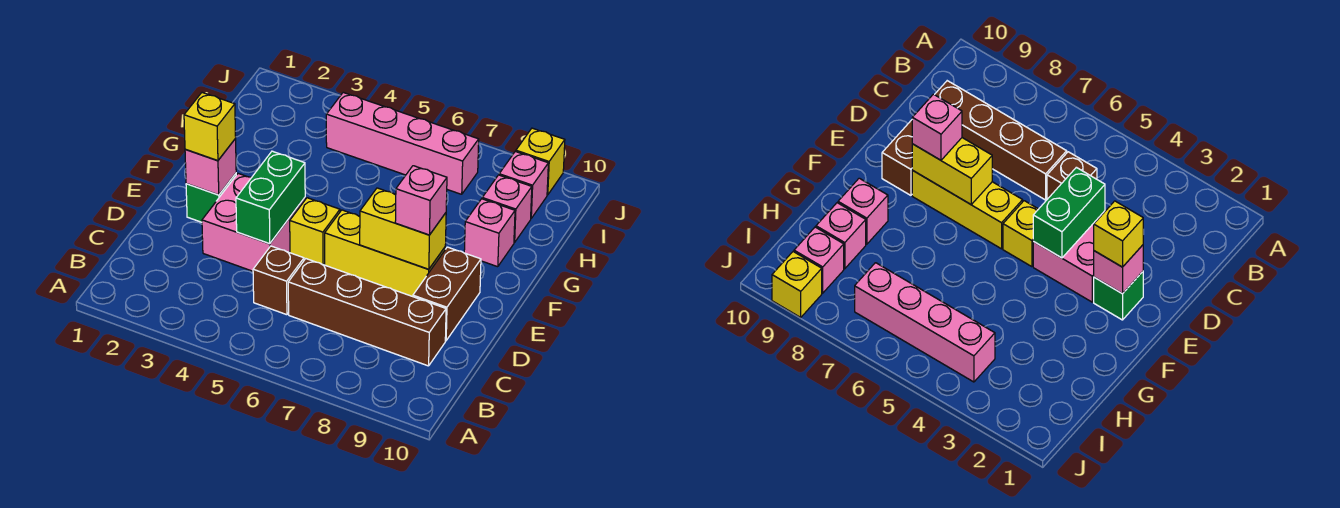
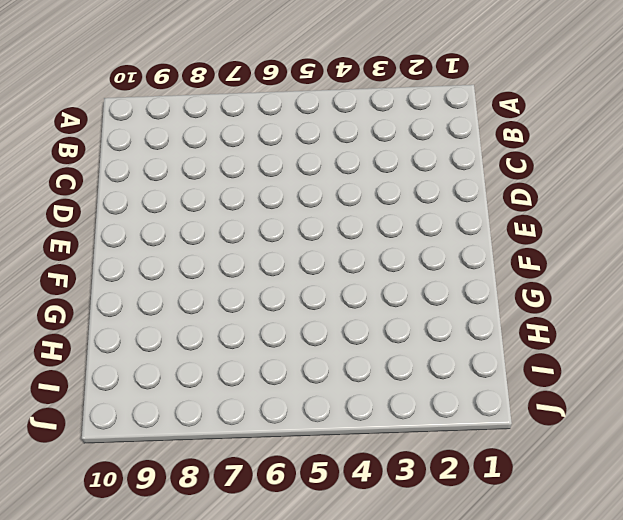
none -> brown 1x1 brick [253,246,304,315]
none -> brown 1x4 brick [288,259,446,366]
none -> pink 2x2 brick [202,174,305,271]

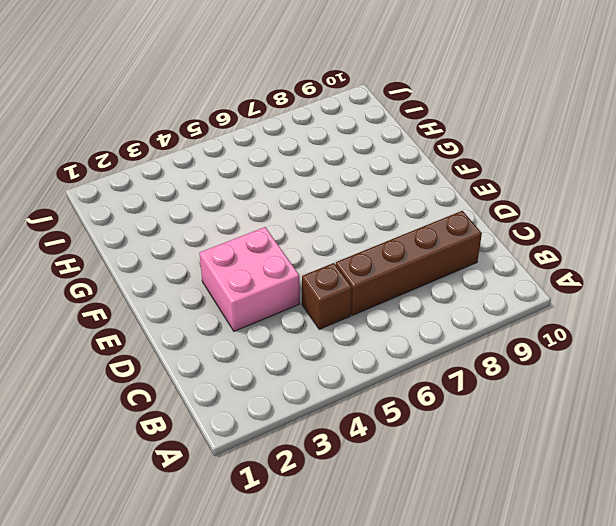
none -> brown 1x2 brick [413,247,481,341]
none -> green 1x1 brick [186,173,236,222]
none -> yellow 1x1 brick [290,198,340,265]

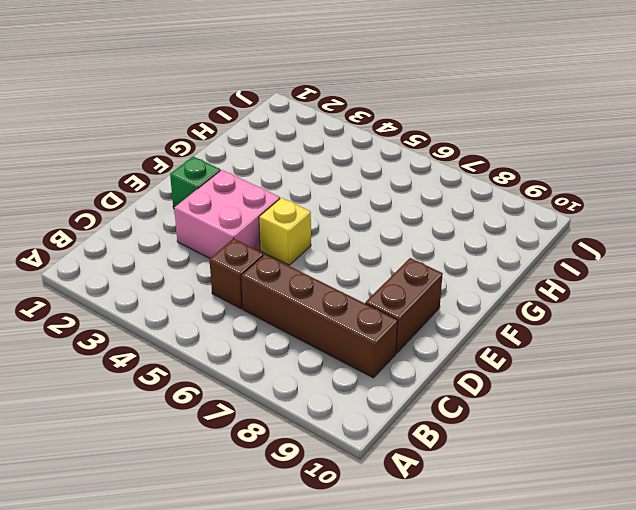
none -> yellow 1x3 brick [325,210,445,297]
none -> pink 1x1 brick [464,199,515,267]
none -> pink 1x1 brick [482,175,532,242]

